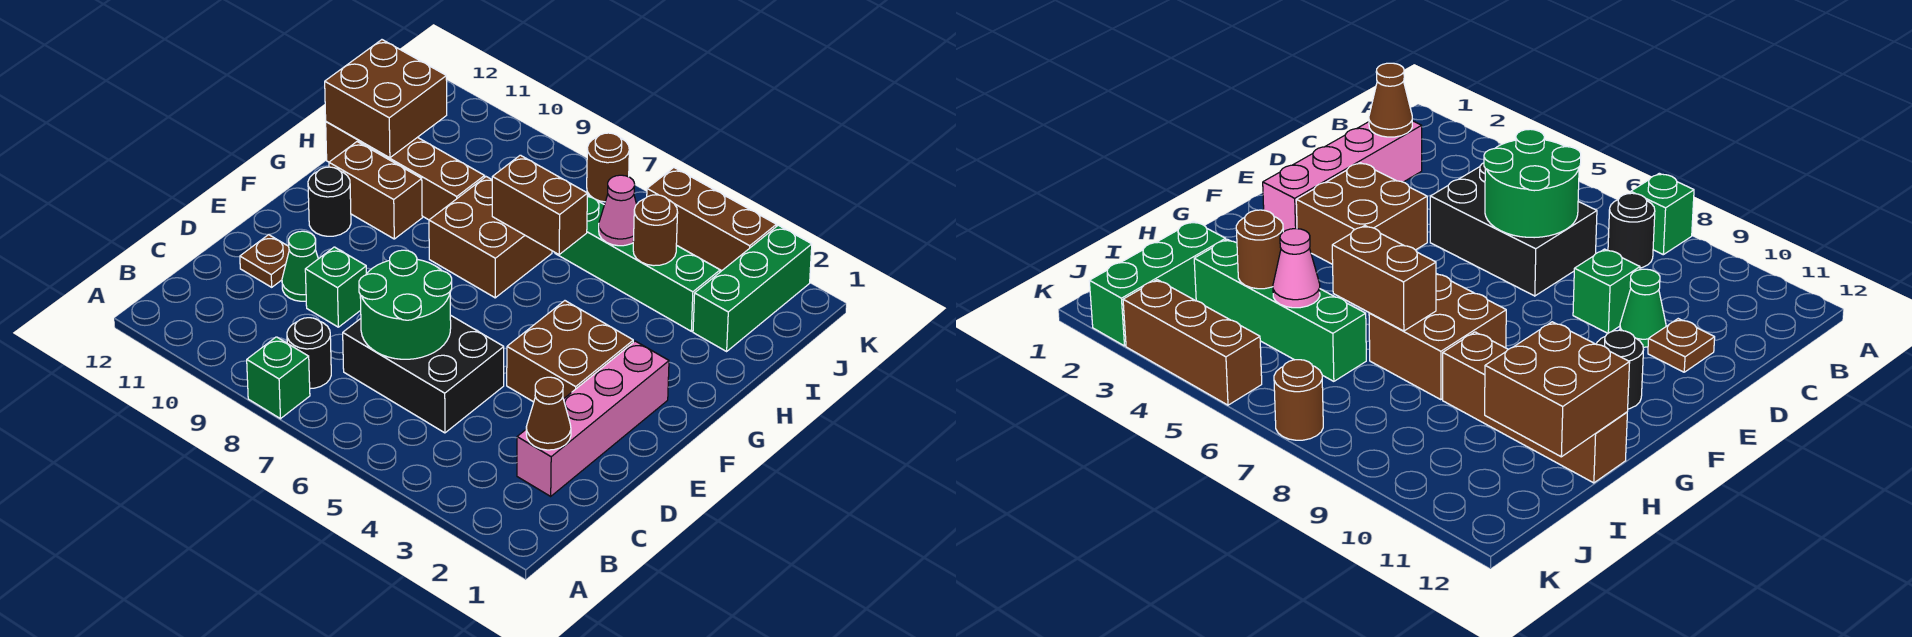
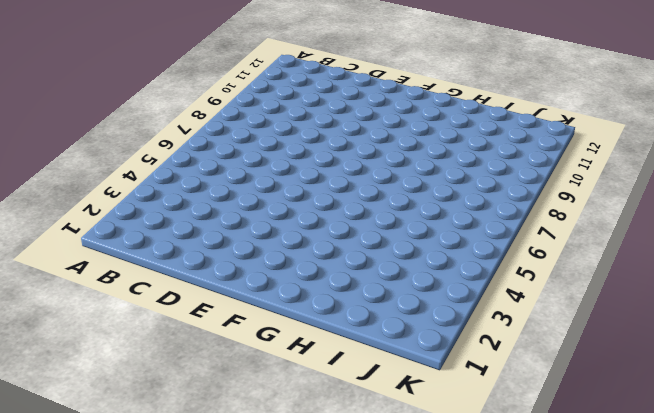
none -> green 1x1 brick [247,337,310,419]
none -> black 1x1 round brick [287,318,331,389]
none -> pink 1x4 brick [517,341,669,496]

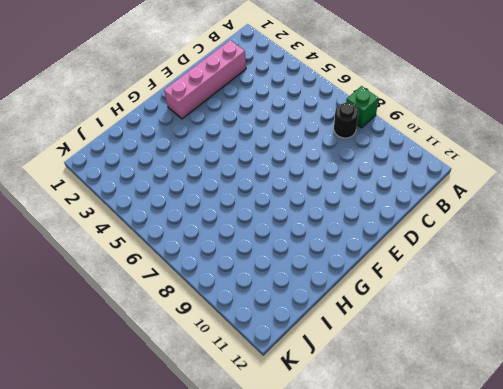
none -> black 2x3 brick [343,315,504,433]
none -> green 1x1 brick [305,247,366,327]
none -> green 1x1 cone [282,231,318,301]

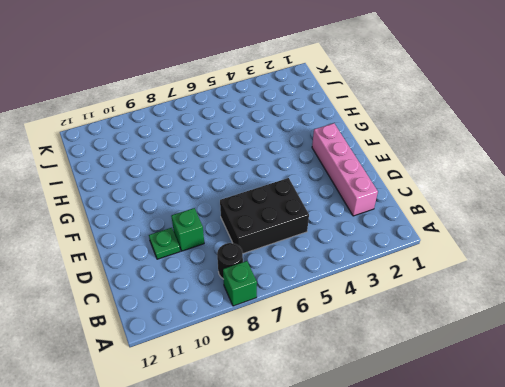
green 1x1 plate [149,228,180,259] -> green 1x1 cone [282,231,318,301]
none -> brown 1x1 plate [240,235,289,287]
none -> brown 2x2 brick [507,301,633,402]
none -> black 1x1 round brick [308,167,351,236]

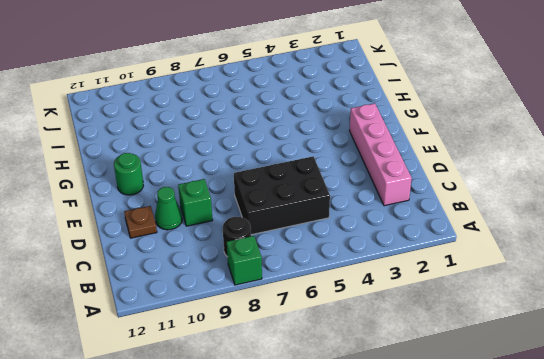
green 1x1 round brick [114,153,143,195] -> black 1x1 round brick [308,167,351,236]
none -> brown 2x2 brick [507,301,633,402]
none -> brown 2x2 brick [429,177,552,298]
none -> brown 1x2 brick [329,142,422,239]

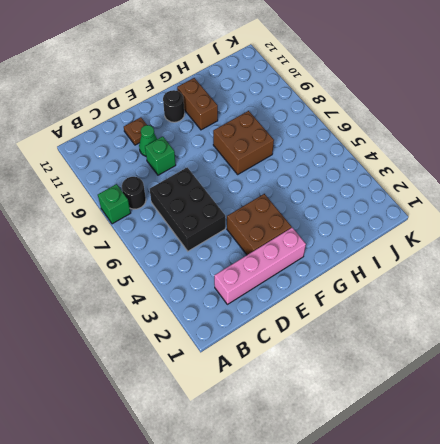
none -> brown 1x4 brick [326,122,485,220]
none -> green 1x3 brick [693,225,812,351]
none -> green 1x4 brick [555,195,720,331]

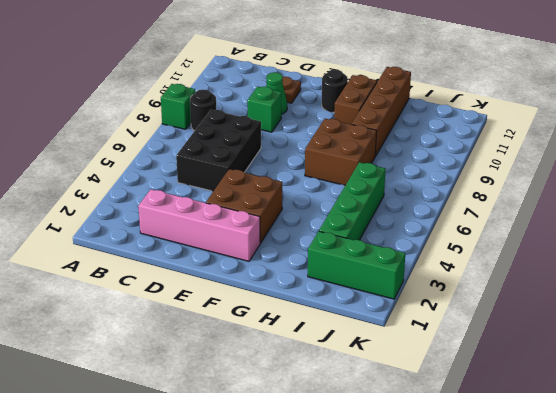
none -> brown 1x3 brick [647,168,776,271]
none -> brown 1x1 round brick [587,133,629,202]
none -> brown 1x1 cone [526,377,571,450]

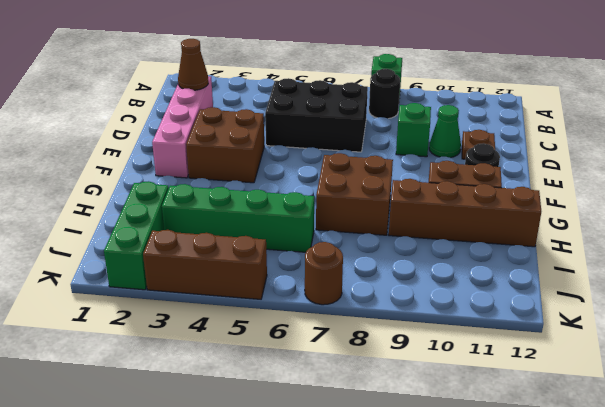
none -> green 2x2 round brick [359,250,452,359]
none -> brown 1x2 brick [492,155,588,255]
none -> brown 2x2 brick [325,40,447,158]

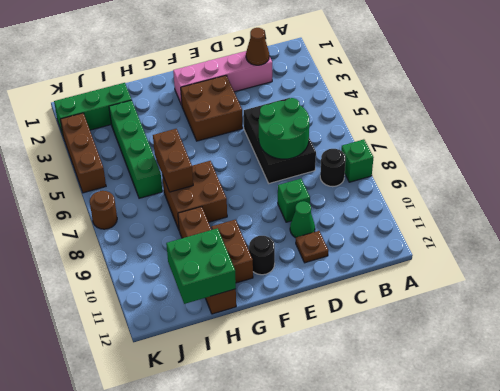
green 2x2 brick [166,228,236,304] -> brown 2x2 brick [325,40,447,158]
none -> brown 1x1 round brick [633,195,678,266]
none -> pink 1x1 cone [599,175,637,246]

